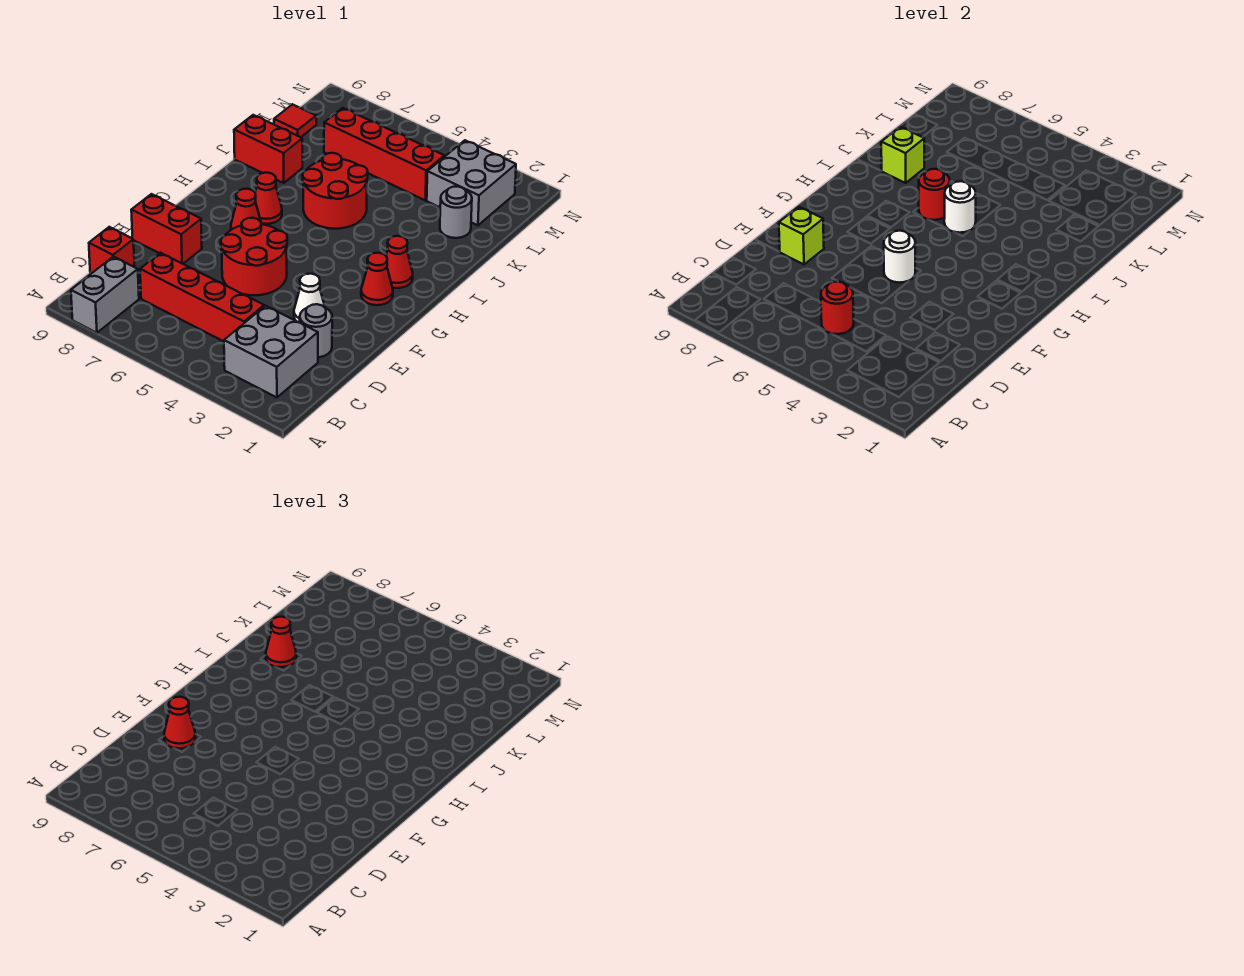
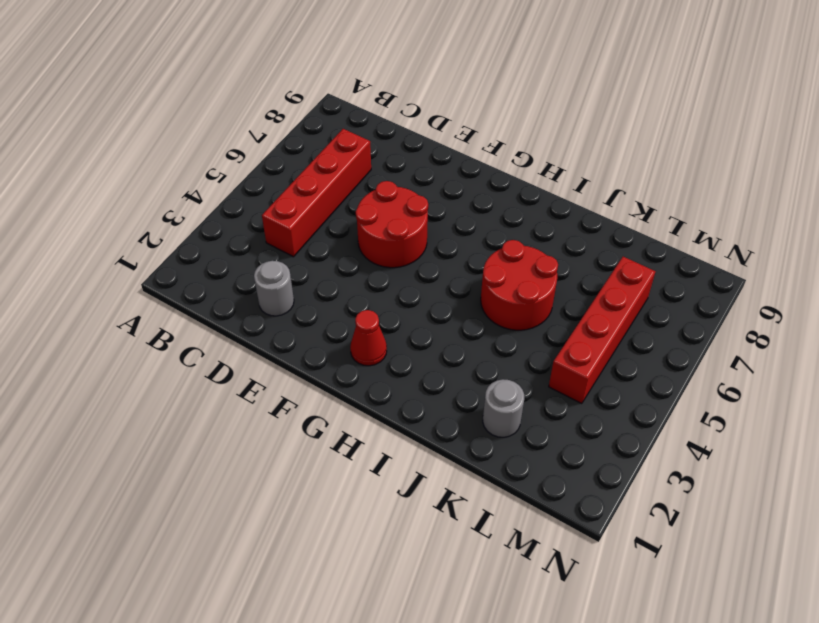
none -> grey 1x2 brick [71,257,139,333]
none -> grey 2x2 brick [224,306,318,397]
none -> red 1x1 brick [89,227,135,274]

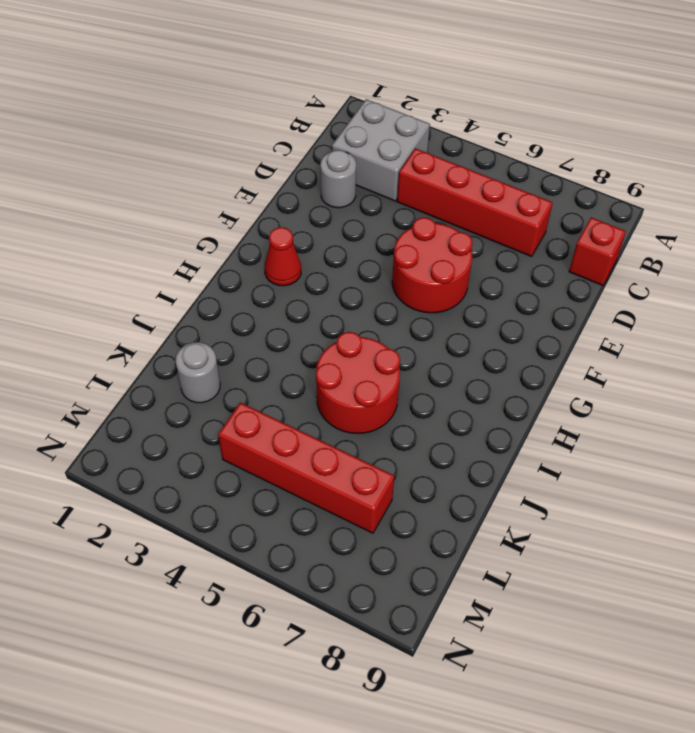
none -> grey 1x2 brick [71,257,139,333]
none -> white 1x1 cone [294,274,325,323]
none -> red 1x2 brick [131,194,202,264]

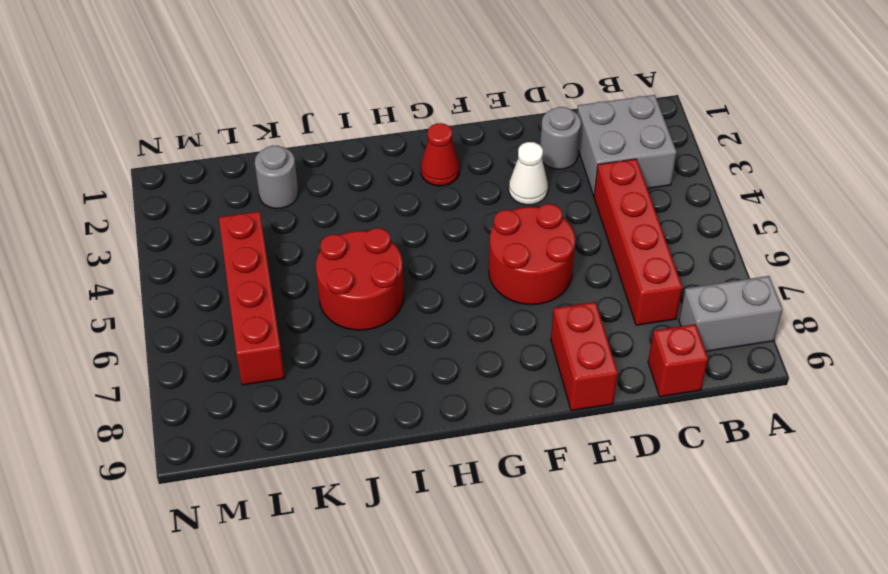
none -> red 1x1 cone [231,189,262,230]
none -> red 1x1 cone [386,236,413,288]
none -> red 1x1 cone [255,173,282,224]

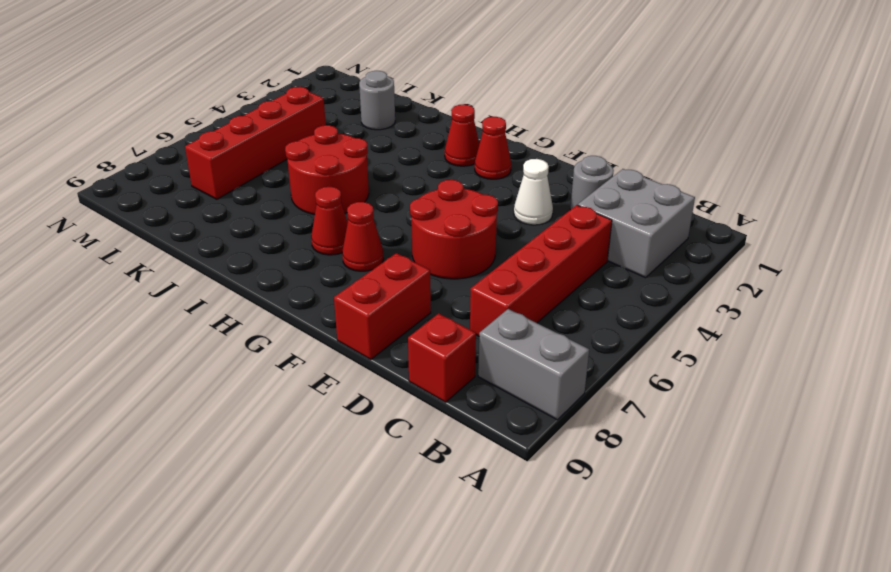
none -> red 1x2 brick [234,115,302,183]
none -> grey 2x2 brick [427,140,516,225]
none -> red 1x1 tile [274,104,316,137]

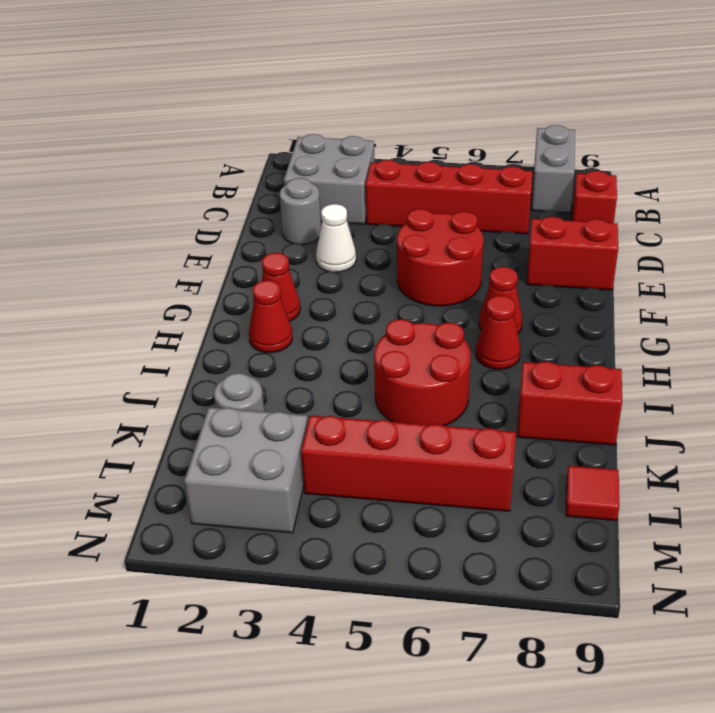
none -> red 1x1 round brick [821,281,854,334]
none -> lime 1x1 brick [779,207,824,264]
none -> white 1x1 round brick [884,231,915,283]

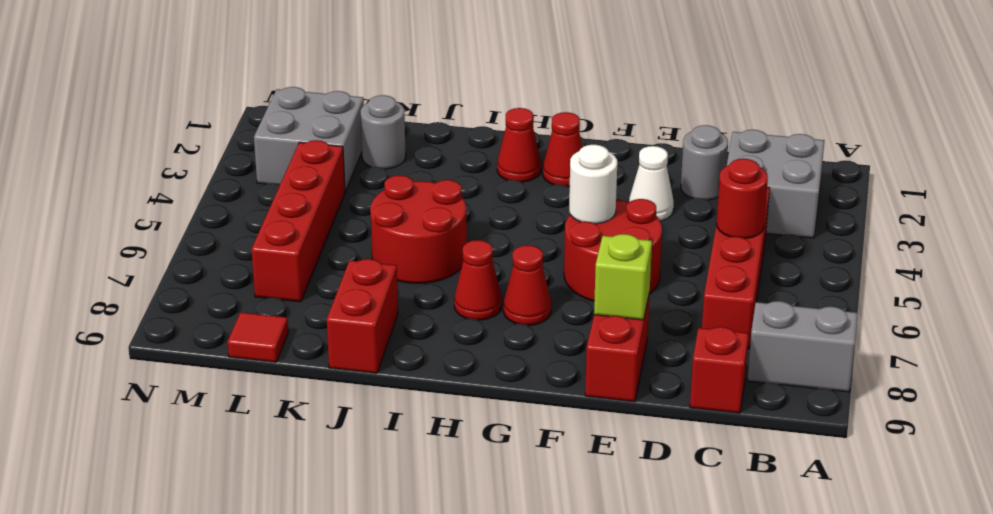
none -> white 1x1 round brick [944,181,976,233]
none -> red 1x1 round brick [919,169,950,220]
none -> lime 1x1 brick [881,127,924,183]

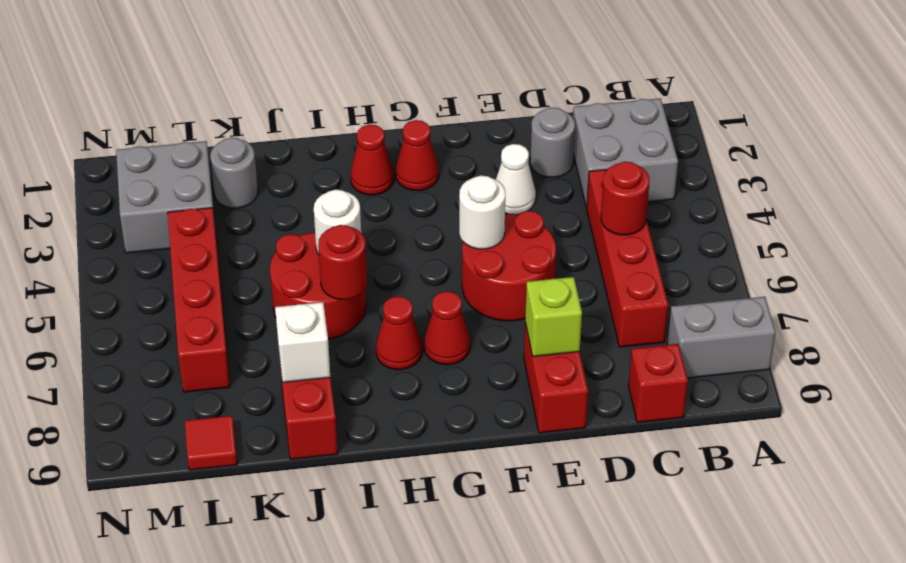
white 1x1 brick [275,302,330,382] -> lime 1x1 brick [881,127,924,183]
none -> red 1x1 cone [164,697,195,748]
none -> red 1x1 cone [266,617,296,667]

